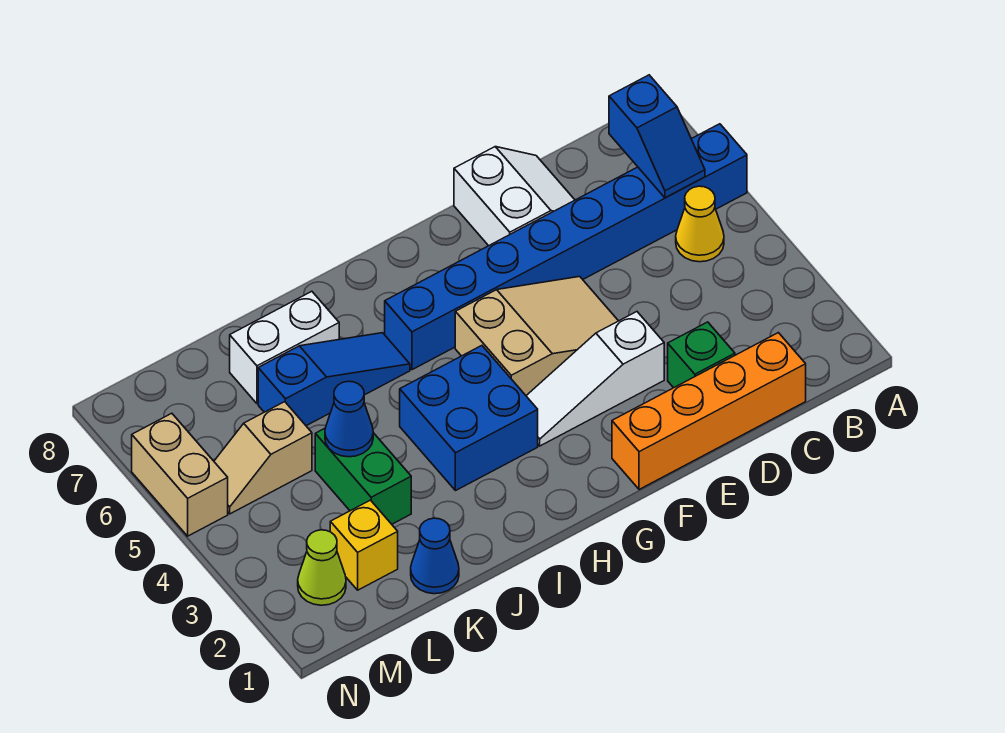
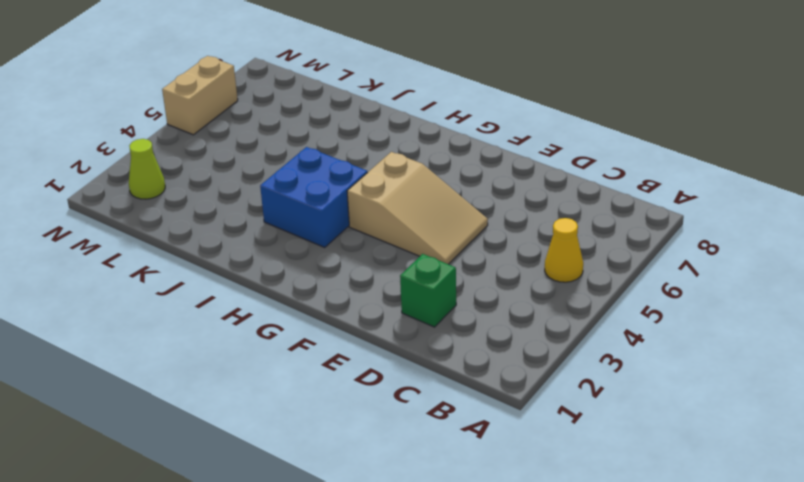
none -> blue 1x8 brick [385,124,747,370]
none -> orange 1x4 brick [612,333,806,489]
none -> white 2x2 slope [454,147,575,246]

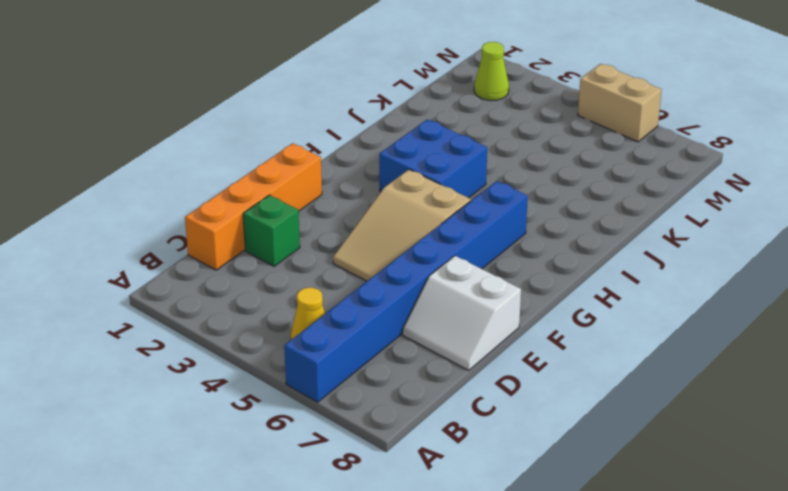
none -> white 1x3 slope [526,312,664,446]
none -> blue 1x3 slope [258,333,410,426]
none -> white 1x2 brick [230,291,339,404]

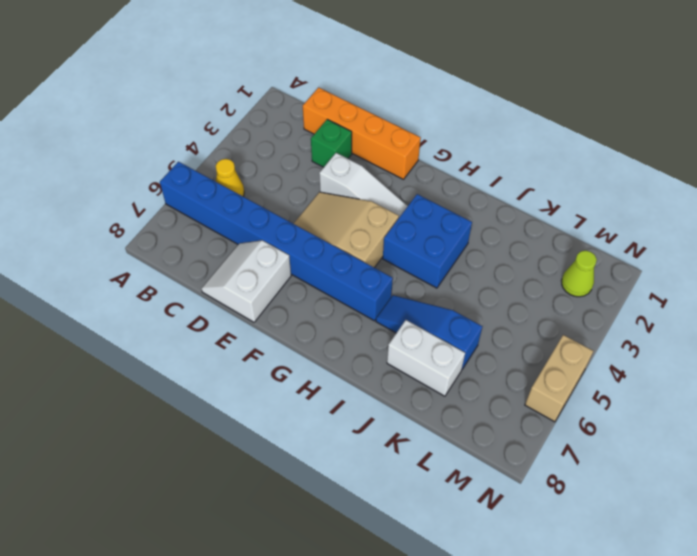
none -> blue 1x1 cone [411,518,459,594]
none -> green 1x2 brick [315,428,411,524]
none -> yellow 1x1 brick [330,500,398,590]

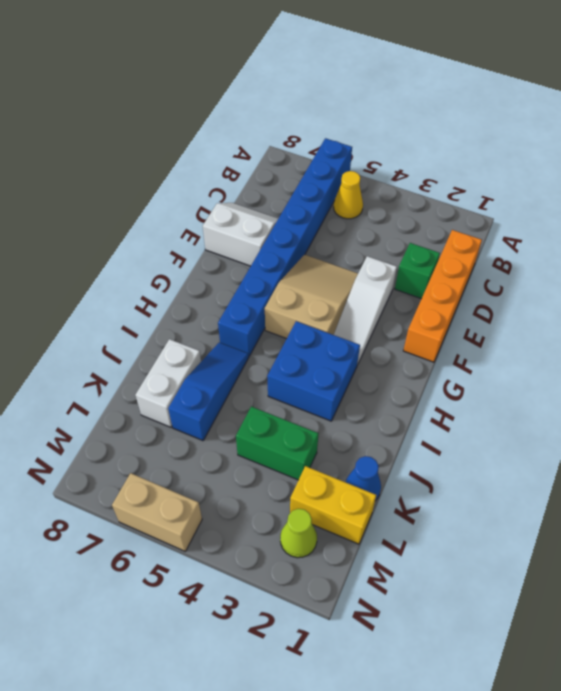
yellow 1x2 brick [290,466,376,544] -> yellow 1x1 brick [330,500,398,590]
none -> tan 1x2 slope [214,402,312,514]
none -> blue 1x2 slope [609,75,705,198]
none -> blue 1x1 cone [325,381,373,457]

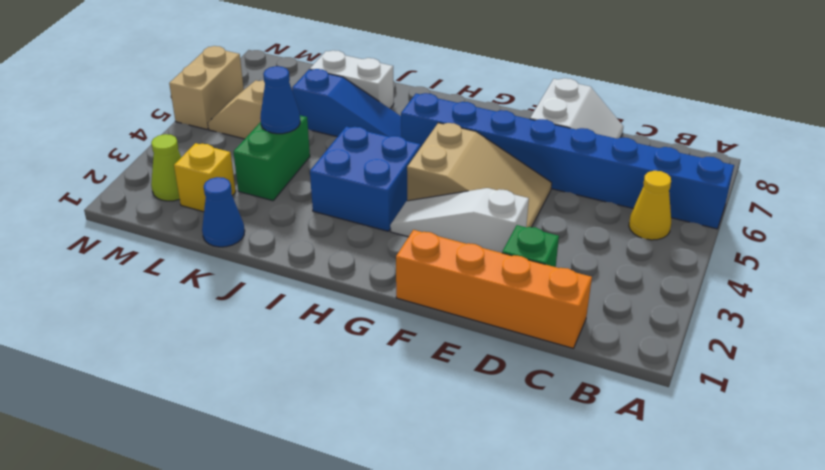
none -> blue 1x2 slope [609,75,705,198]

